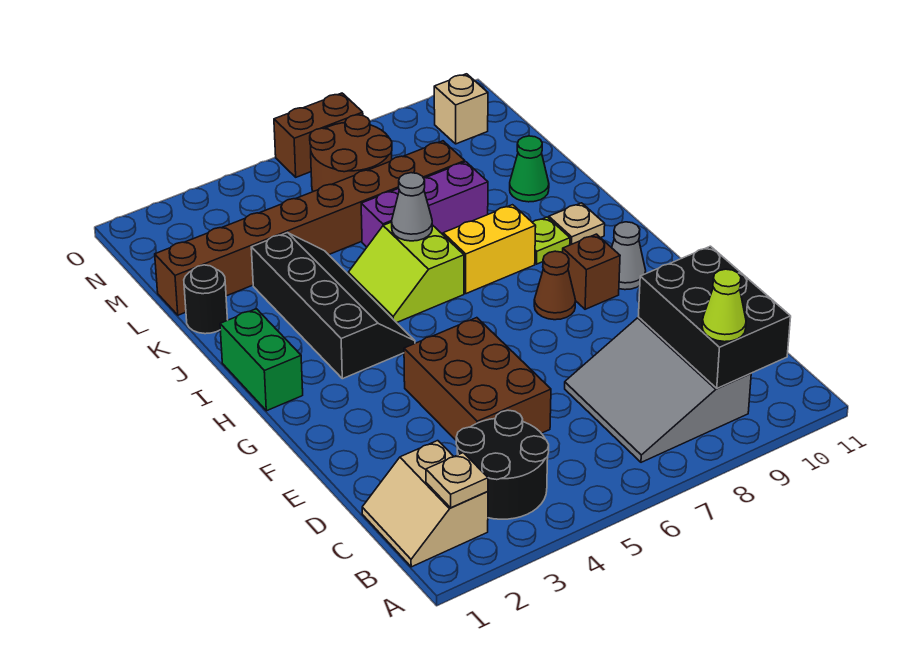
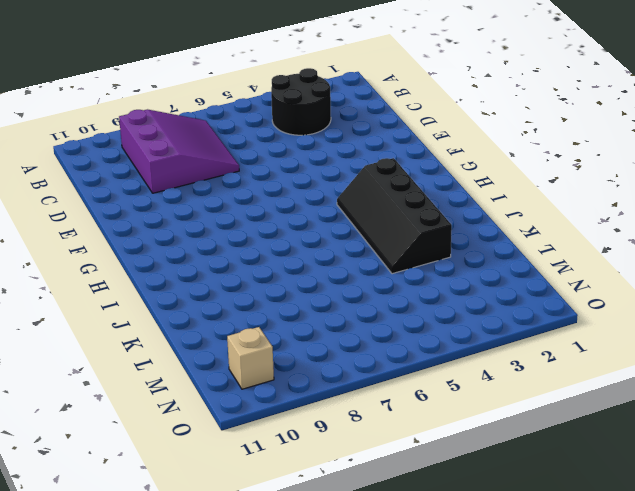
purple 3x3 slope [119,110,239,193] -> grey 3x3 slope [565,317,751,462]
none -> tan 2x2 slope [362,441,488,567]
none -> brown 2x3 brick [404,318,551,440]
none -> brown 1x1 cone [534,251,576,320]

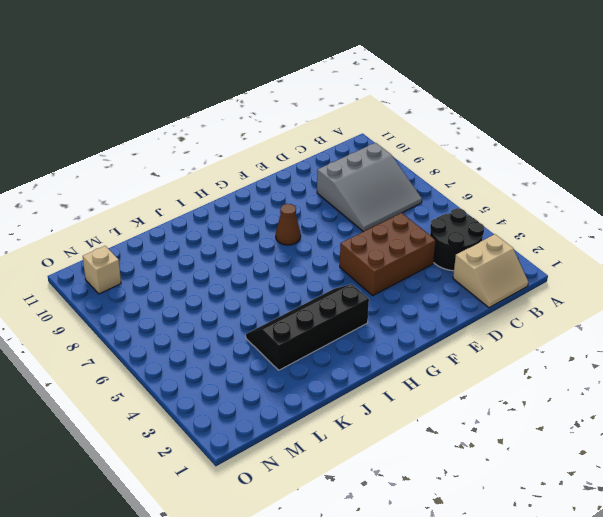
none -> brown 1x1 brick [563,234,620,309]
none -> grey 1x1 cone [612,222,646,290]
none -> green 1x2 brick [220,309,303,411]

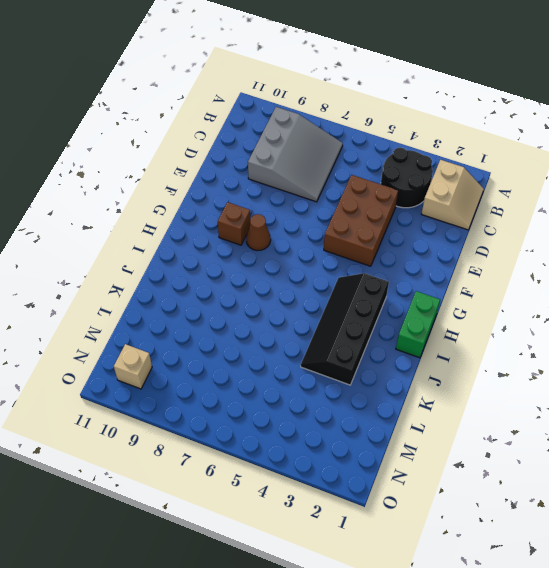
none -> grey 1x1 cone [612,222,646,290]
none -> lime 2x2 slope [348,222,464,323]
none -> yellow 1x2 brick [443,205,536,294]

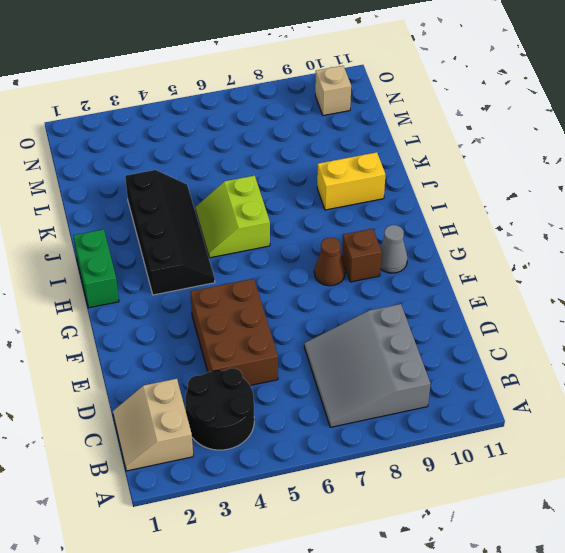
yellow 1x2 brick [317,152,385,210] -> yellow 1x2 brick moved to [443,205,536,294]
none -> lime 1x1 plate [532,217,570,264]
none -> tan 1x1 plate [549,203,605,245]
none -> black 1x1 round brick [184,265,227,334]

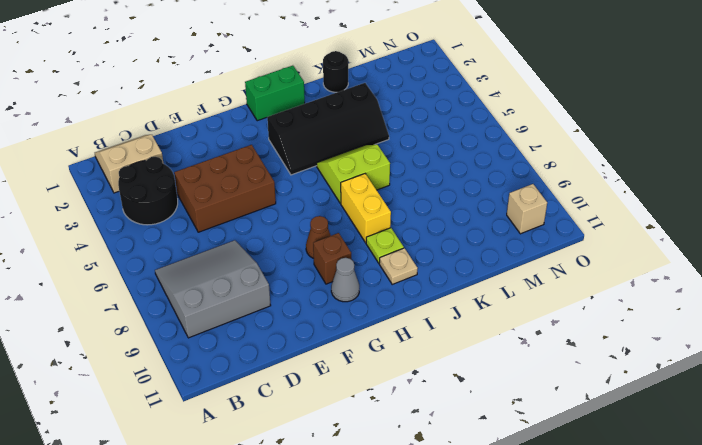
none -> purple 1x3 brick [361,162,488,247]
none -> green 1x1 cone [510,136,549,202]
none -> brown 1x8 brick [155,141,465,315]

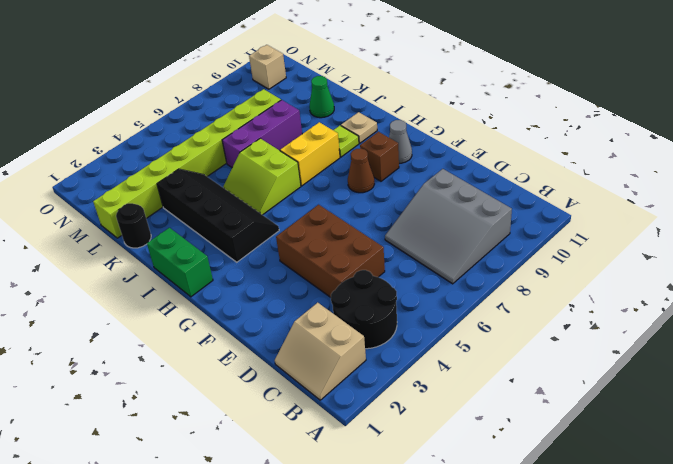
lime 1x8 brick [93,89,281,238] -> brown 1x8 brick [155,141,465,315]
none -> brown 2x2 round brick [310,115,392,192]
none -> brown 1x2 brick [274,93,363,177]
none -> tan 1x1 plate [426,453,488,508]

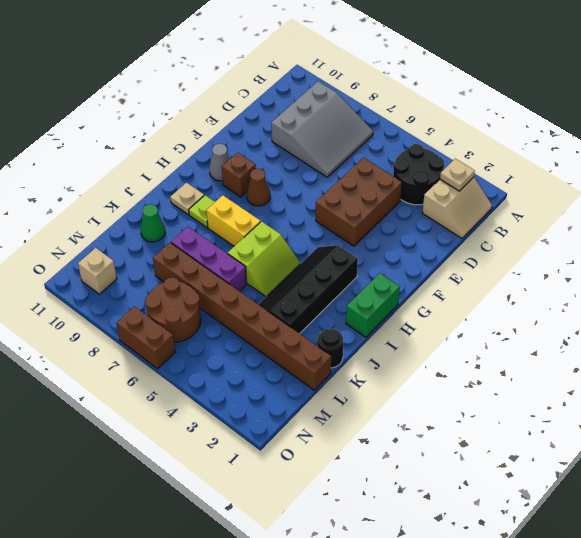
none -> black 2x3 brick [638,246,791,388]
none -> grey 1x1 cone [392,173,432,241]
none -> lime 1x1 cone [702,269,746,342]

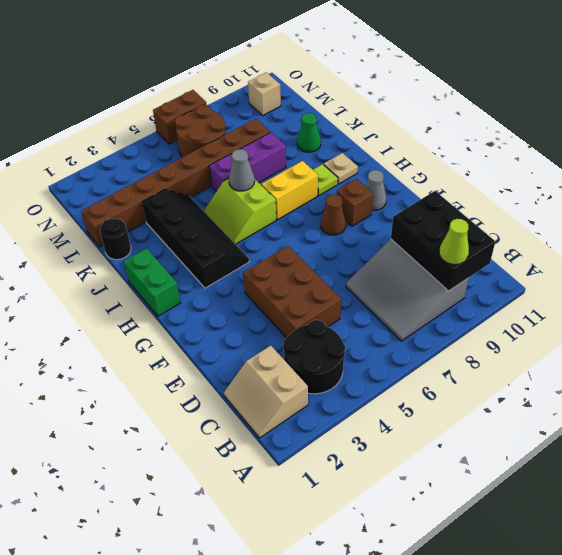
none -> tan 1x1 plate [426,453,488,508]

